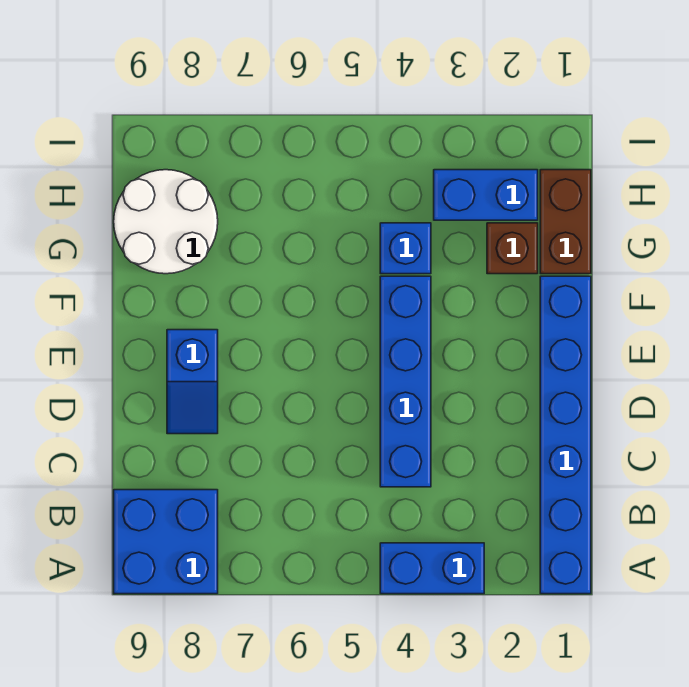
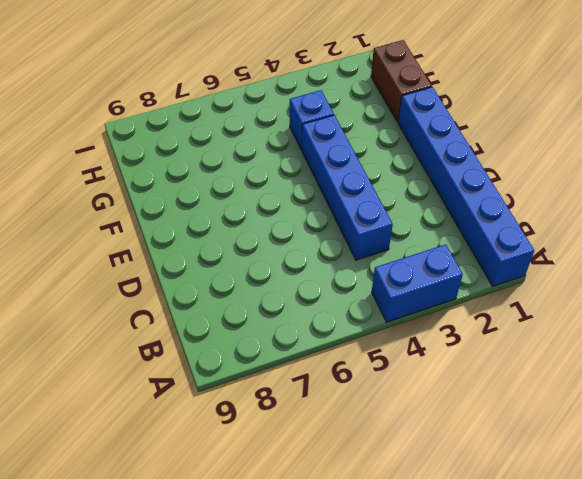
none -> blue 2x2 brick [114,490,218,594]
none -> blue 1x2 slope [167,330,218,434]

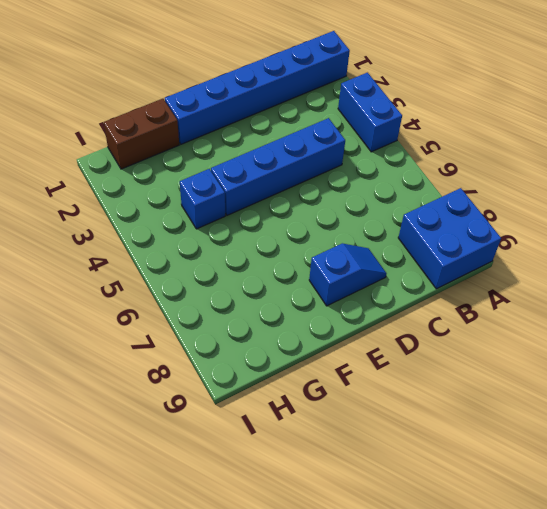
none -> brown 1x1 brick [487,223,538,274]
none -> white 2x2 round brick [114,170,218,274]

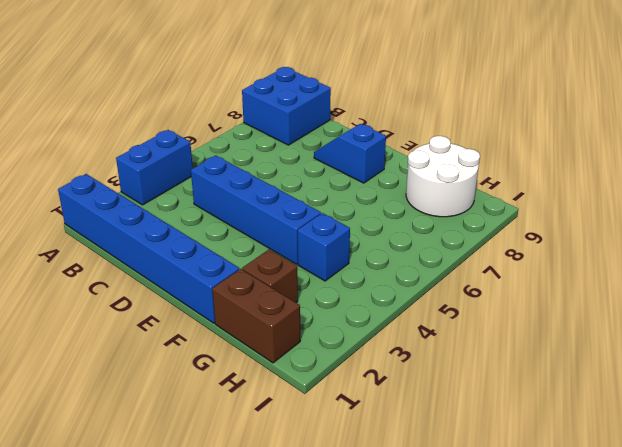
none -> blue 1x2 brick [434,170,538,220]

